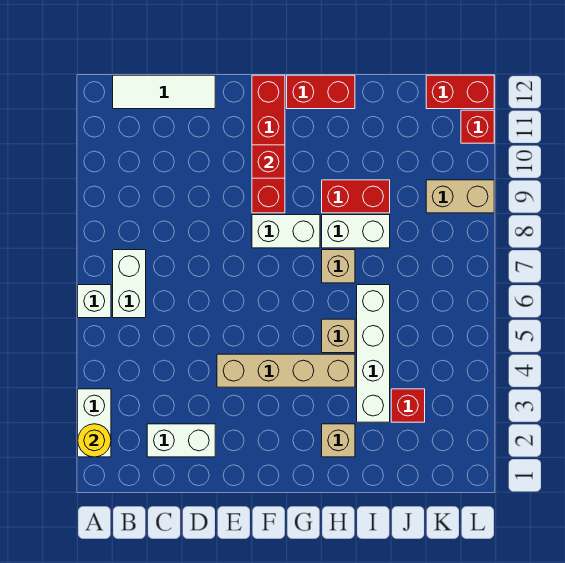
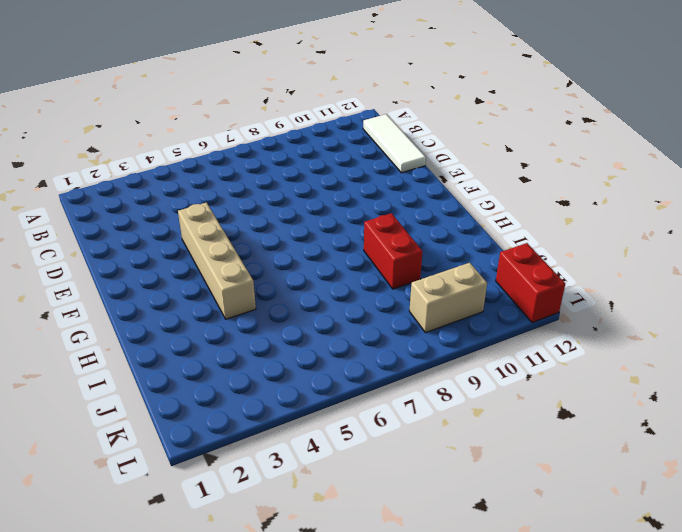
tan 1x2 brick [409,263,487,333] -> tan 1x2 brick turned to [426,180,494,213]
none -> white 1x2 brick [78,389,111,457]
none -> white 1x1 brick [78,285,111,318]
none -> white 1x2 brick [113,250,146,318]

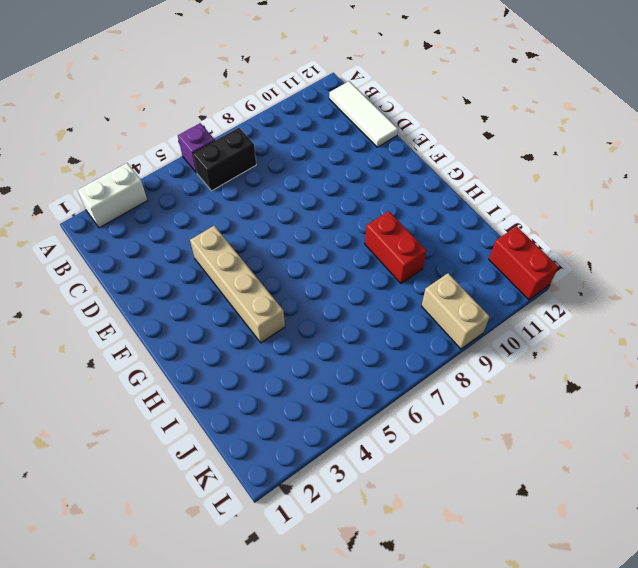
purple 1x1 brick [178,123,215,173] -> white 1x1 brick [78,285,111,318]
black 1x2 brick [193,128,256,191] -> white 1x2 brick [113,250,146,318]
none -> white 1x2 brick [147,424,215,457]
none -> white 1x2 brick [252,215,320,248]
none -> red 1x4 brick [252,75,285,213]

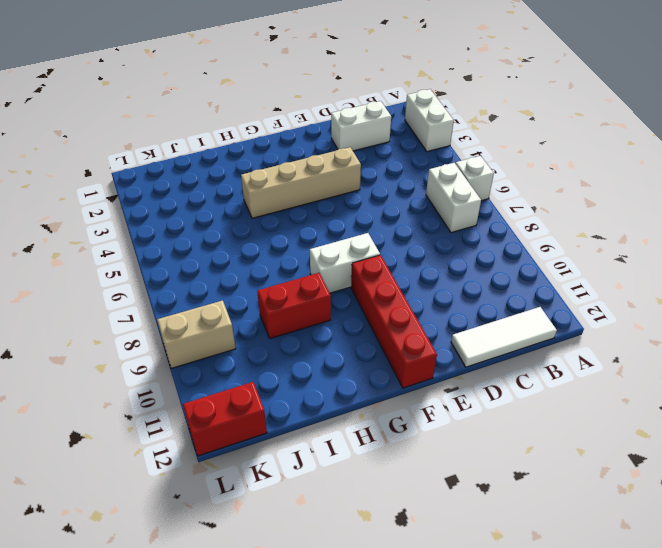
none -> red 1x2 brick [287,75,355,109]
none -> tan 1x1 brick [322,424,355,457]
none -> tan 1x1 brick [322,319,355,353]

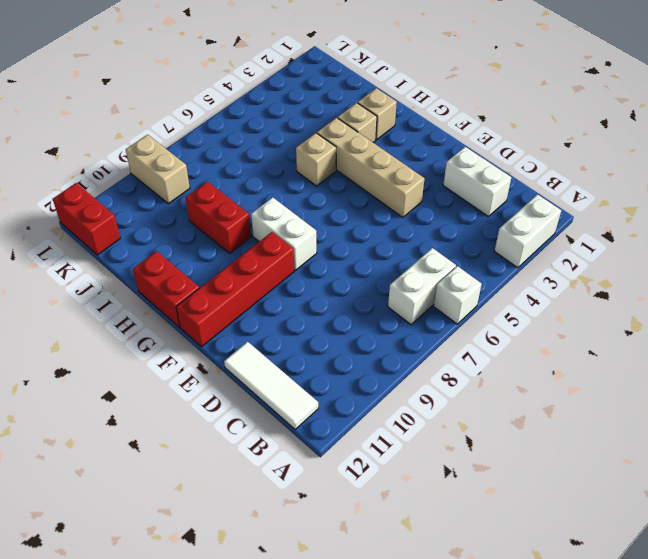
tan 1x1 brick [338,103,377,142] -> tan 1x1 brick moved to [322,250,355,283]
none -> white 1x2 brick [322,215,390,248]
none -> white 1x4 brick [357,285,390,422]
none -> red 1x1 brick [391,389,425,422]

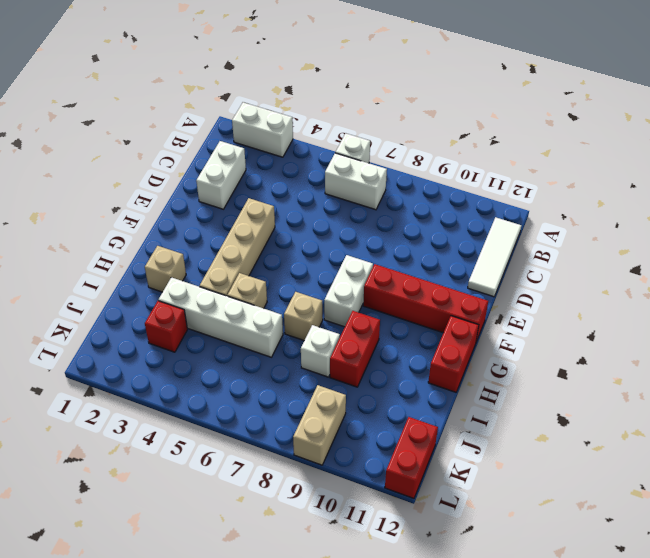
white 1x1 brick [301,325,340,377] -> white 1x2 brick [322,215,390,248]
none -> red 1x1 brick [461,110,494,143]
none -> yellow 1x1 round brick [78,424,111,457]
none -> red 1x1 brick [252,145,285,178]

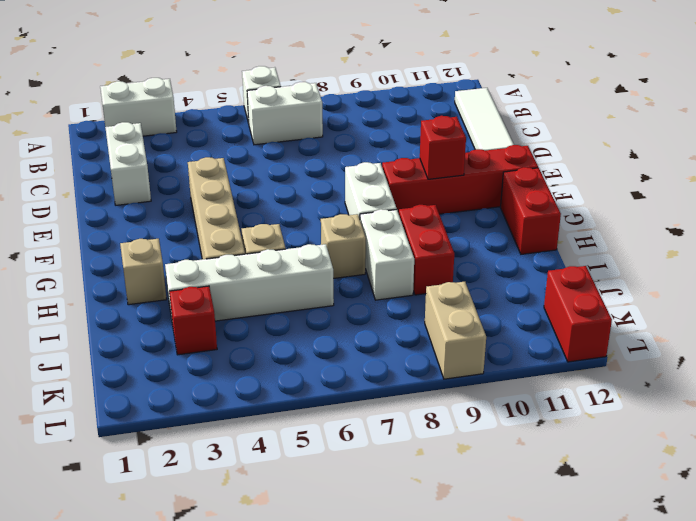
none -> red 1x1 brick [461,110,494,143]
none -> yellow 1x1 round brick [78,424,111,457]

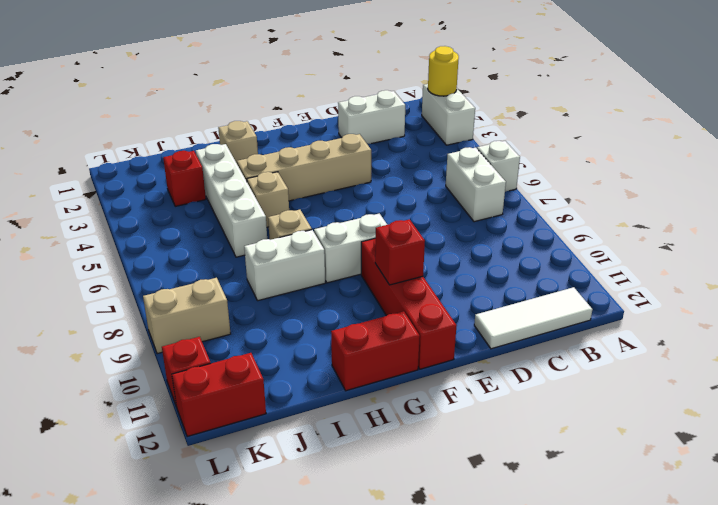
none -> red 1x2 brick [322,180,390,213]

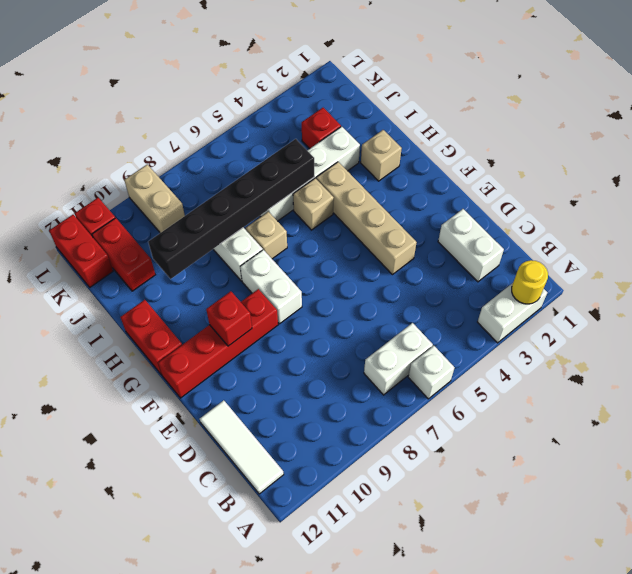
black 1x6 brick [148,139,314,279] -> none
red 1x2 brick [92,218,155,291] -> red 1x2 brick moved to [322,180,390,213]

